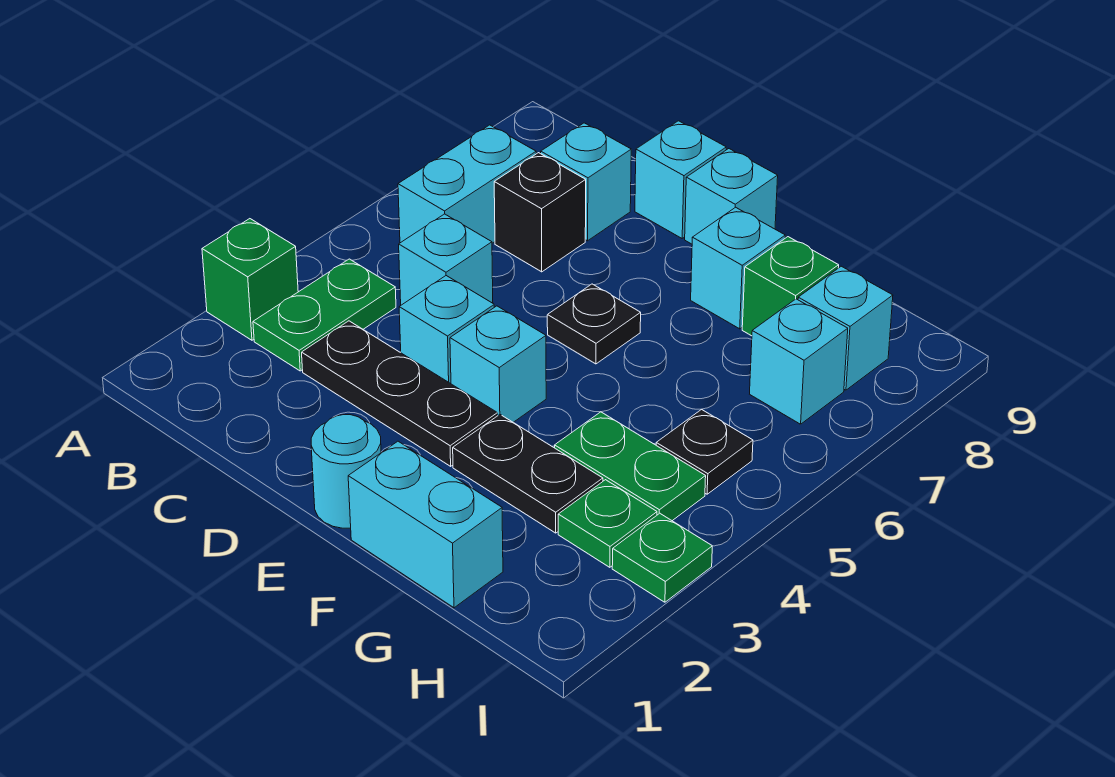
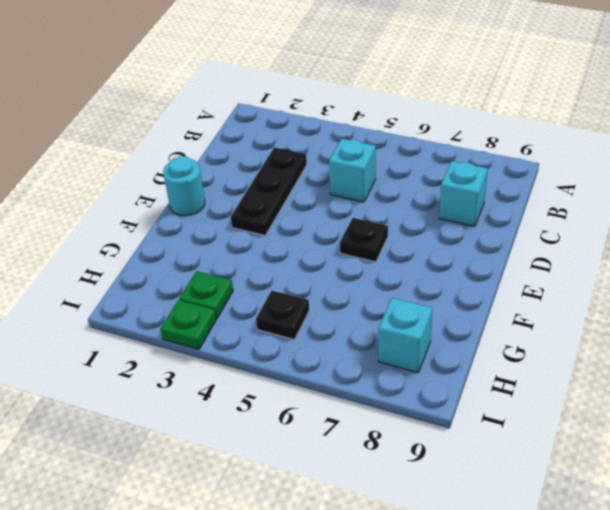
none -> green 1x1 brick [202,219,298,340]
none -> green 1x2 plate [253,259,396,371]
none -> cyan 1x2 brick [398,125,536,243]

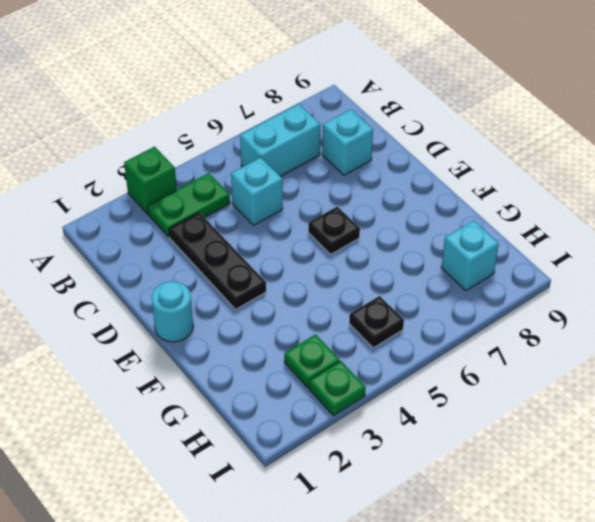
none -> black 1x1 brick [494,153,586,272]
none -> cyan 1x1 brick [399,276,494,384]
none -> cyan 1x1 brick [635,121,726,238]

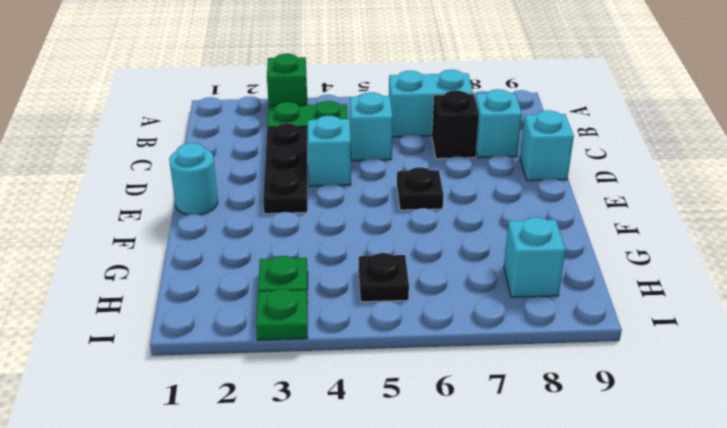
none -> cyan 1x1 brick [450,306,546,422]
none -> cyan 1x1 brick [685,149,778,244]
none -> cyan 1x2 brick [348,441,503,608]

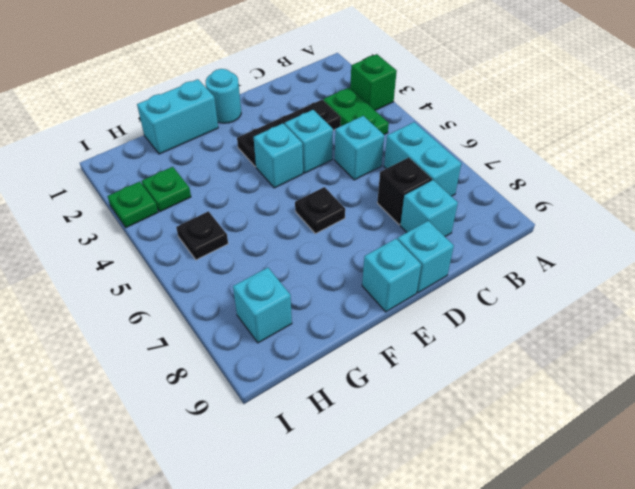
none -> black 1x2 plate [453,415,603,533]
none -> cyan 1x1 brick [691,207,785,329]
none -> green 1x2 plate [555,412,706,521]

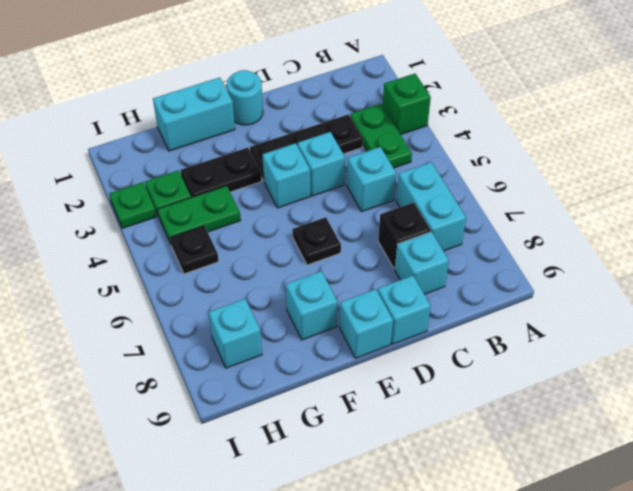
none -> green 1x1 brick [742,237,839,336]
none -> cyan 1x1 brick [750,299,848,424]

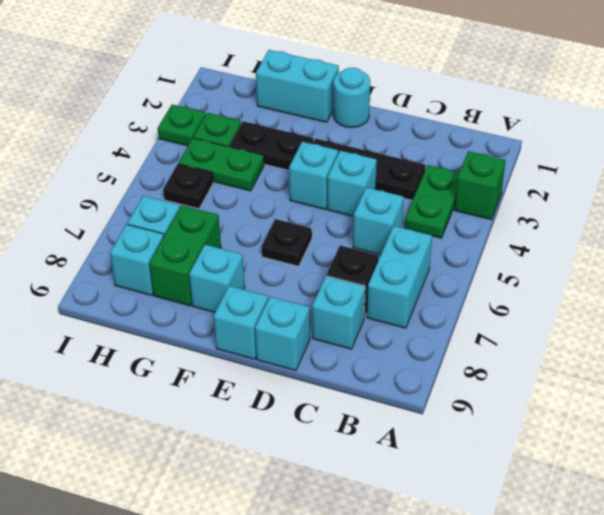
green 1x2 brick [149,205,221,306] -> green 1x1 brick [742,237,839,336]

